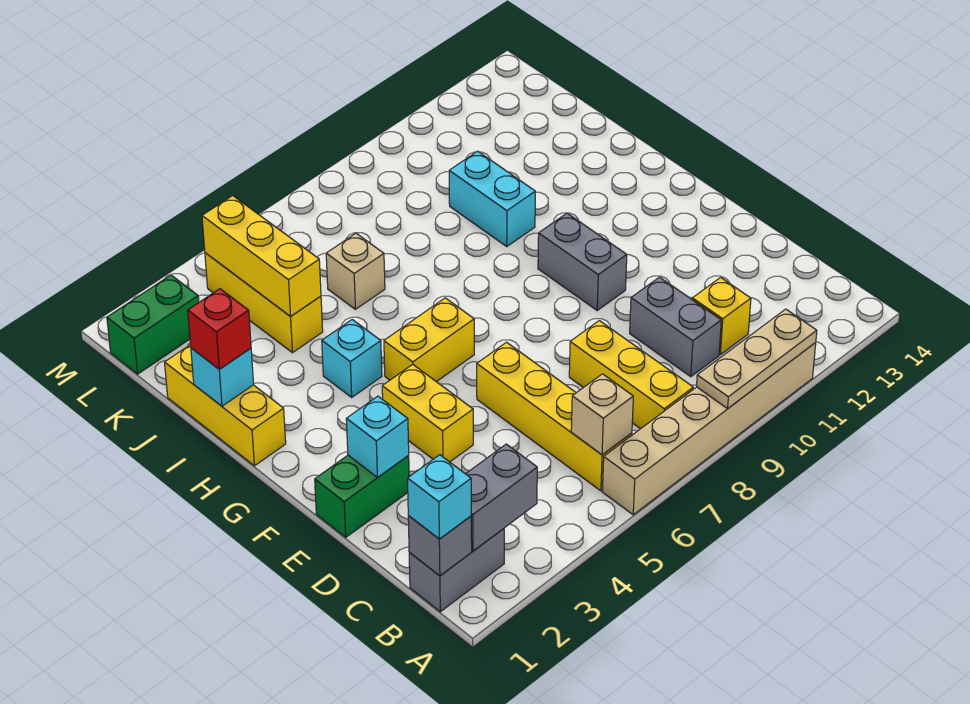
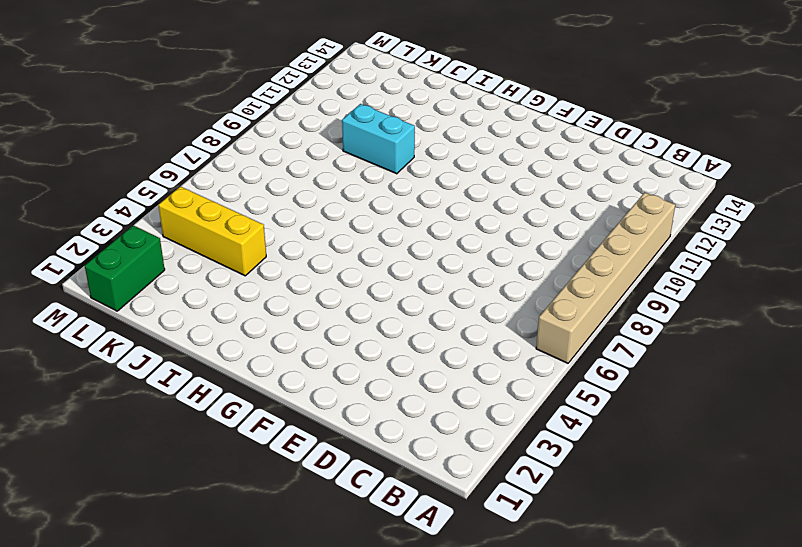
none -> grey 1x2 brick [409,529,504,612]
none -> yellow 1x4 brick [477,342,632,491]
none -> yellow 1x3 brick [569,321,693,429]

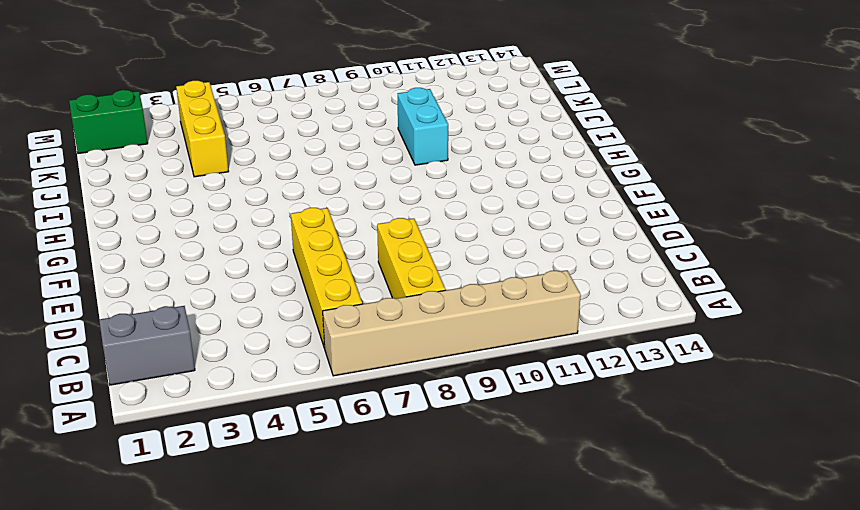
none -> grey 1x2 brick [630,277,721,377]
none -> yellow 1x1 brick [692,278,751,355]
none -> green 1x2 brick [315,455,409,537]

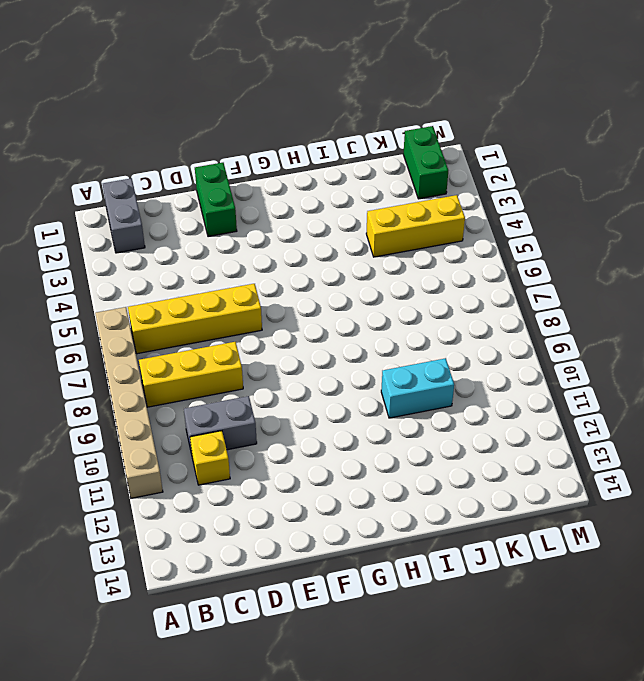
none -> yellow 1x2 brick [382,364,473,462]
none -> grey 1x2 brick [538,213,627,310]
none -> yellow 1x2 brick [384,298,474,382]

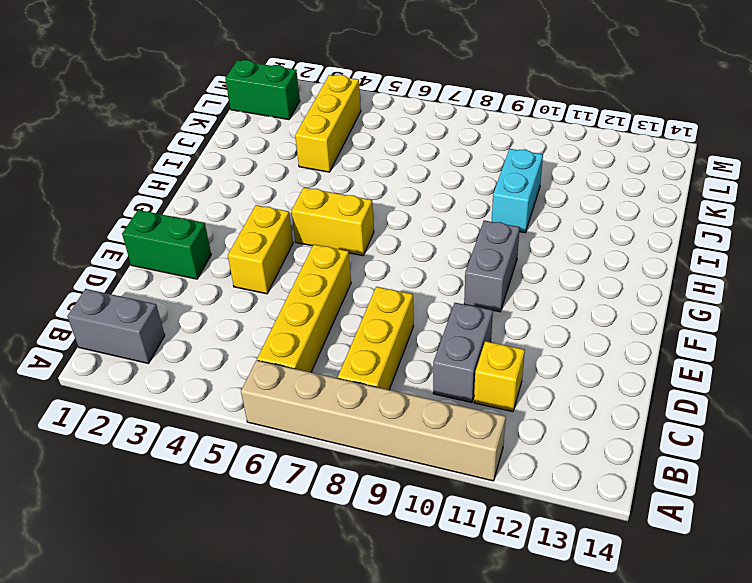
none -> yellow 1x3 brick [165,345,286,466]
none -> cyan 1x1 brick [322,320,382,397]
none -> tan 1x1 brick [326,233,385,309]

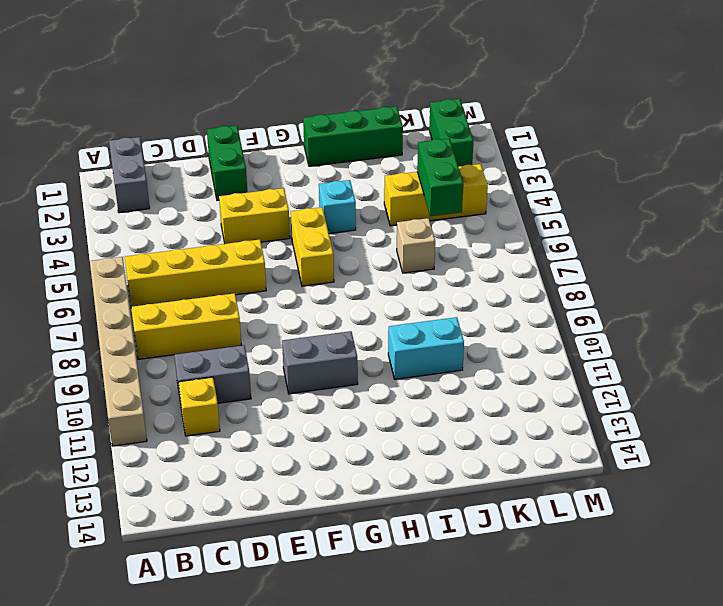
green 1x3 brick [303,106,403,166] -> yellow 1x3 brick [165,345,286,466]
green 1x2 brick [417,139,463,216] -> yellow 1x3 brick [202,196,321,317]
none -> tan 1x3 plate [697,309,817,408]
none -> grey 1x1 brick [408,516,472,576]
none -> grey 1x2 brick [466,444,537,551]

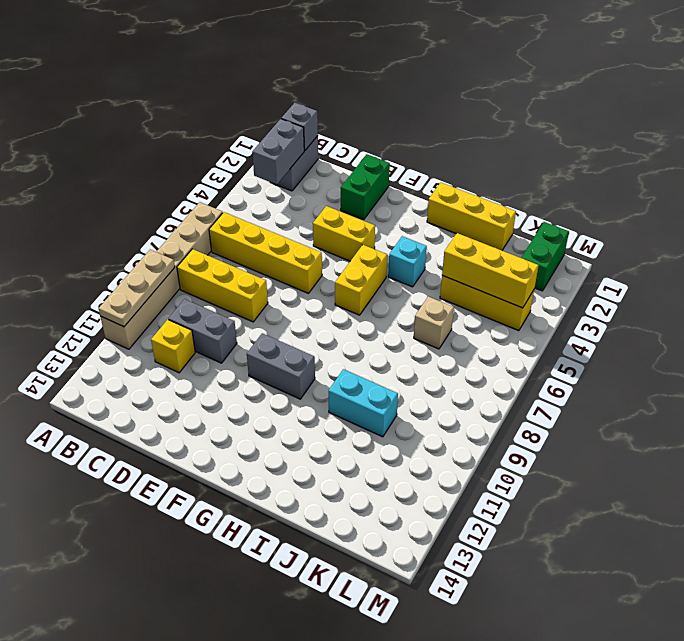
none -> tan 1x1 brick [571,374,633,455]
none -> cyan 1x1 brick [346,396,409,477]
none -> cyan 1x1 brick [191,348,254,406]

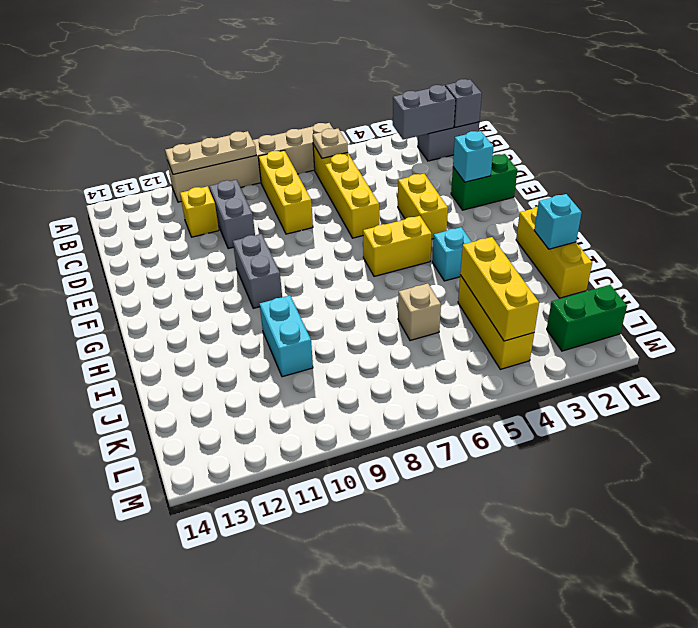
tan 1x1 plate [313,129,348,158] -> tan 1x1 brick [571,374,633,455]
none -> cyan 1x1 brick [408,455,471,539]
none -> red 1x1 brick [188,289,251,369]

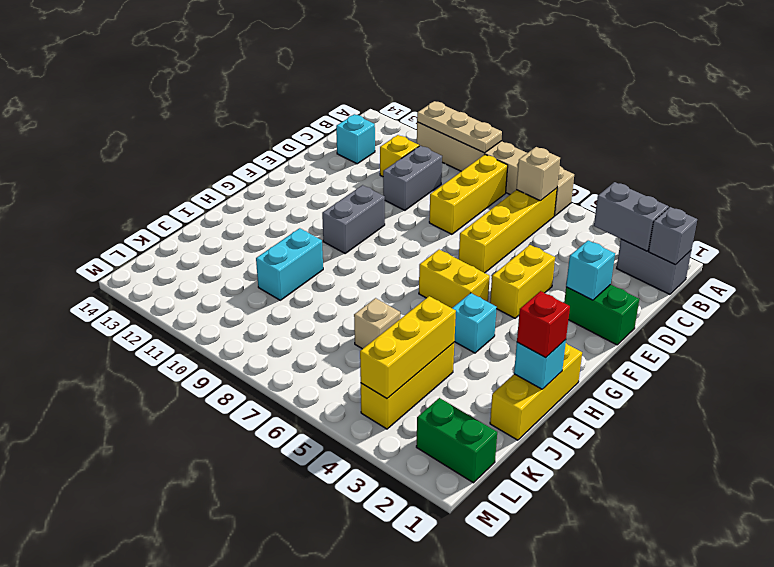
cyan 1x1 brick [336,114,375,164] -> cyan 1x1 brick moved to [408,455,471,539]

